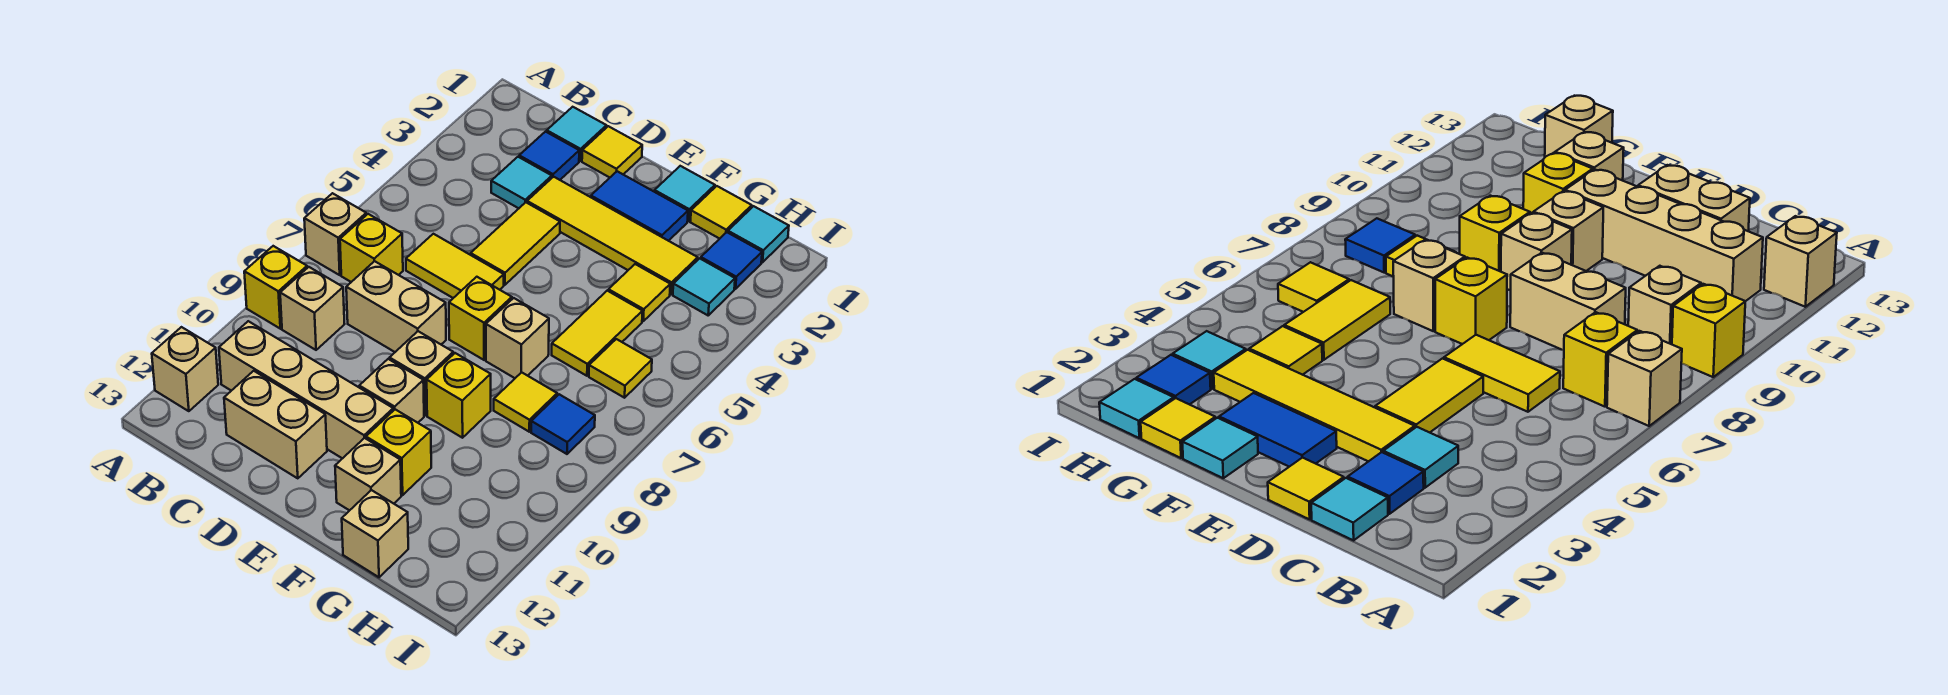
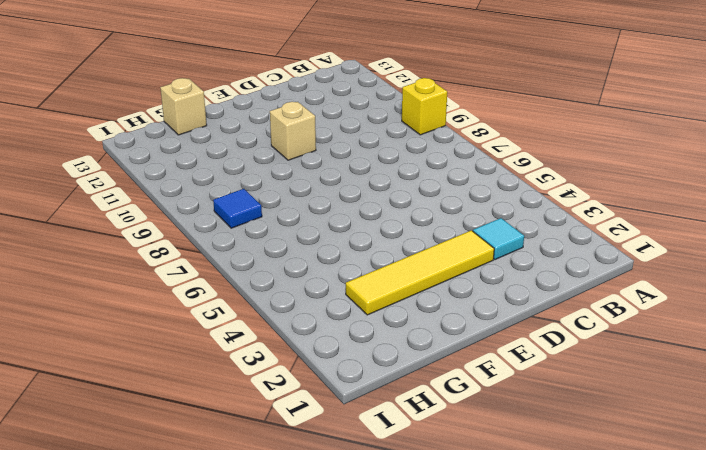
none -> tan 1x1 brick [304,193,366,275]
none -> tan 1x1 brick [152,327,218,411]
none -> yellow 1x1 brick [340,214,403,282]
none -> tan 1x1 brick [280,267,344,350]

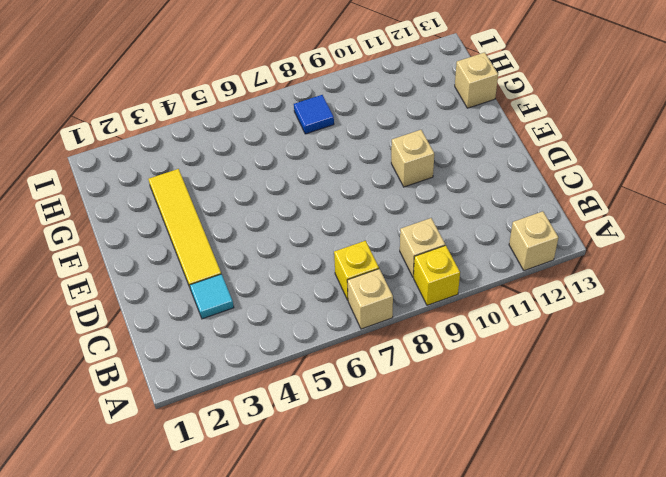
none -> tan 1x4 brick [219,321,393,459]
none -> cyan 1x1 tile [547,107,606,161]
none -> blue 1x1 tile [519,132,579,180]
none -> yellow 1x2 tile [406,234,504,298]

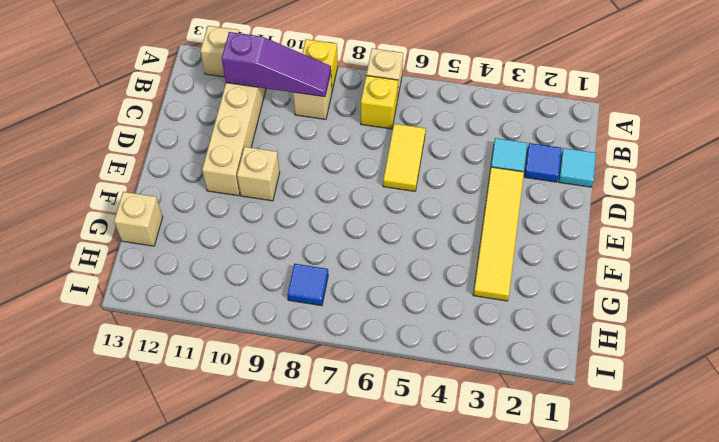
purple 1x3 slope [222,32,331,97] -> none
none -> tan 1x2 brick [346,261,446,352]
none -> tan 1x2 brick [224,371,327,478]
none -> yellow 1x1 tile [582,126,642,177]
none -> yellow 1x2 tile [471,202,560,285]

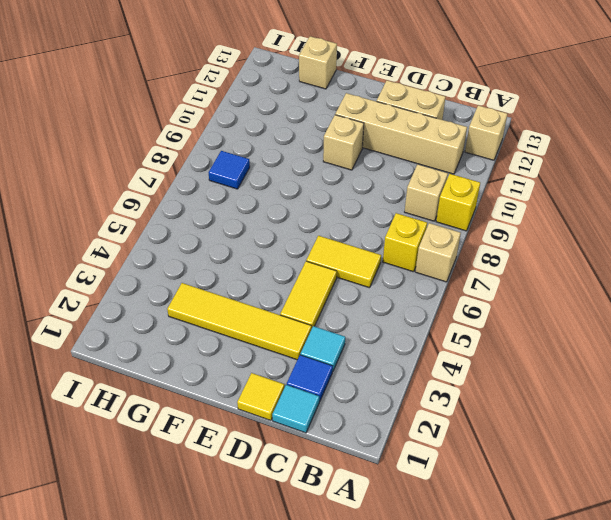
none -> tan 1x2 brick [346,261,446,352]
none -> blue 1x2 tile [591,171,688,241]
none -> yellow 1x1 brick [449,277,512,360]
none -> tan 1x1 brick [390,331,453,415]

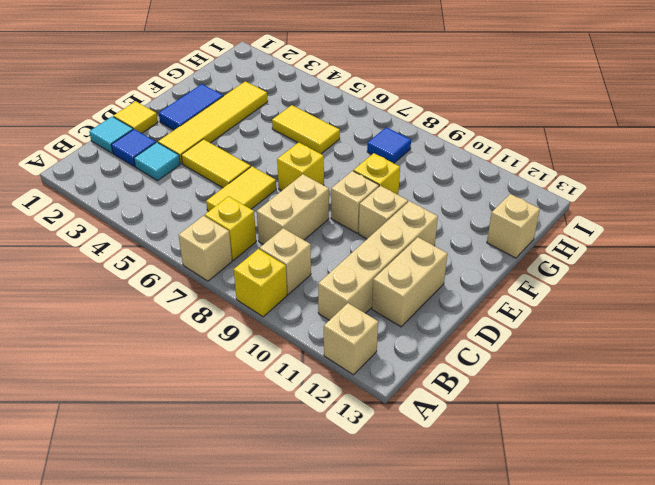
none -> cyan 1x1 tile [654,166,715,221]
none -> tan 1x1 brick [486,298,549,378]
none -> yellow 1x1 brick [366,409,431,495]
none -> tan 1x1 brick [335,438,401,511]

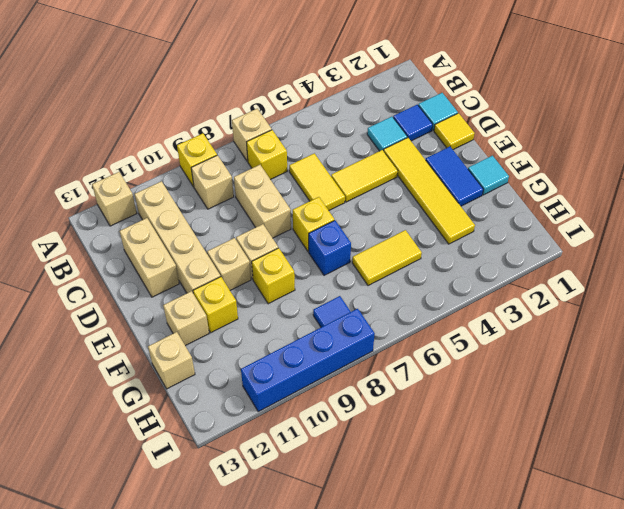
blue 1x1 brick [309,220,351,275] -> tan 1x1 brick [486,298,549,378]
blue 1x4 brick [241,309,375,412] -> none
none -> yellow 1x1 tile [691,186,752,239]
none -> yellow 1x1 tile [608,264,670,321]
none -> yellow 1x1 tile [494,372,557,432]
none -> cyan 1x1 tile [728,206,789,262]

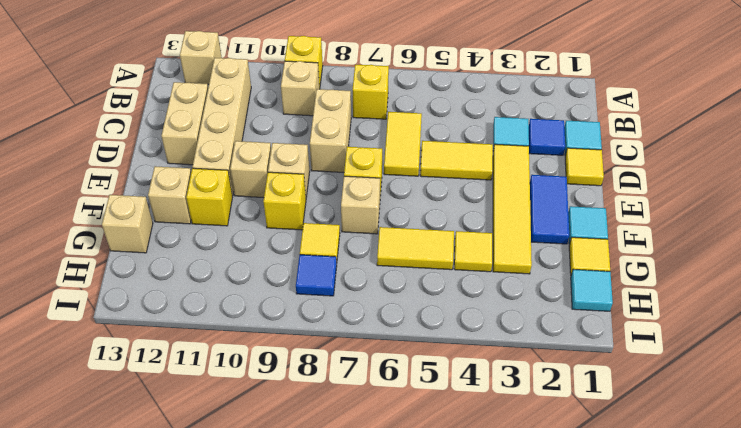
none -> tan 1x1 brick [304,193,366,275]
none -> blue 1x1 tile [701,232,762,289]
none -> cyan 1x1 tile [673,258,735,315]
none -> yellow 1x1 tile [589,339,652,398]

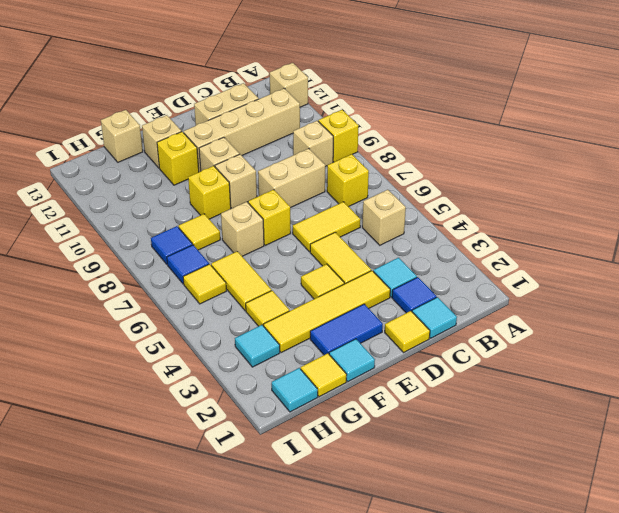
tan 1x1 brick [362,190,406,245] -> tan 1x1 brick moved to [304,193,366,275]
yellow 1x1 tile [301,264,344,299] -> none
blue 1x1 tile [167,245,209,284] -> blue 1x1 tile moved to [701,232,762,289]

